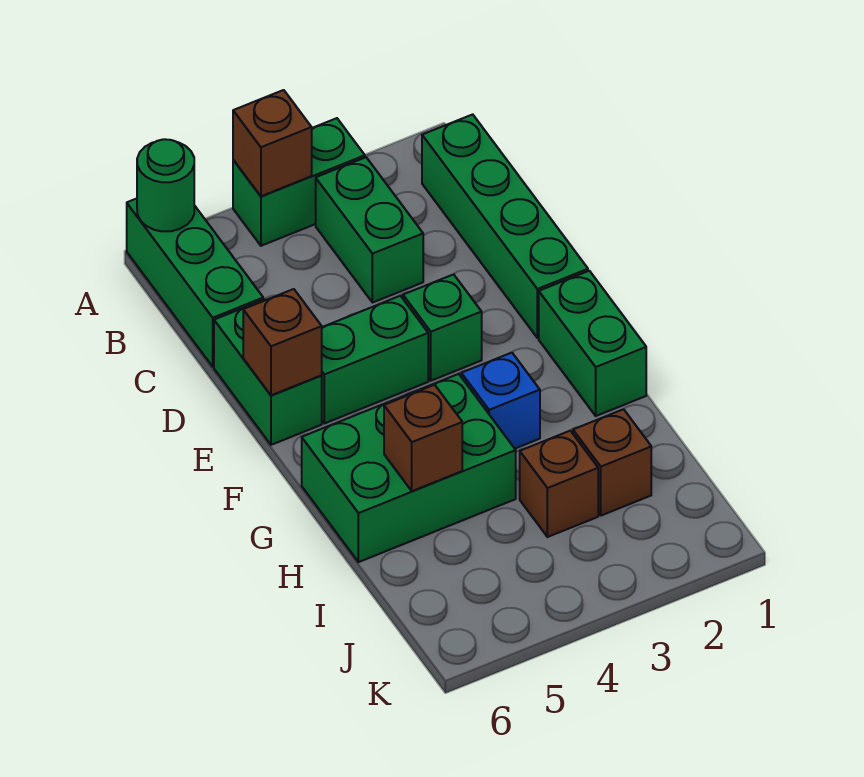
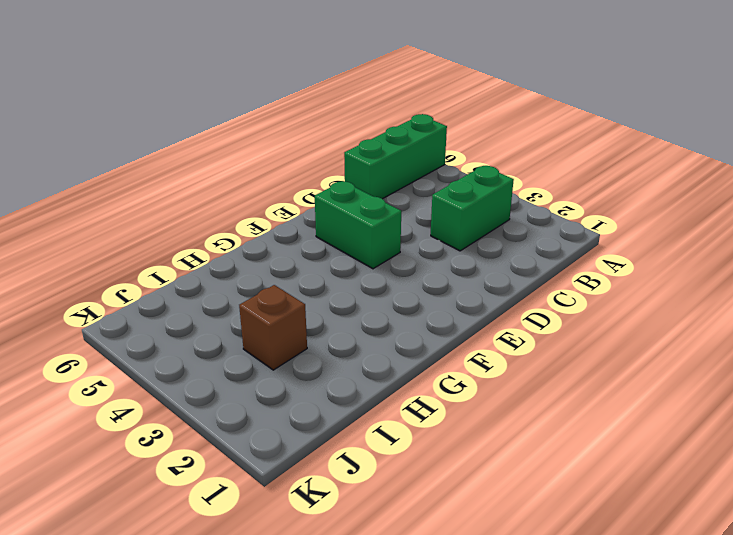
none -> green 1x2 brick [233,118,365,246]
none -> green 1x4 brick [422,114,588,338]
none -> green 1x2 brick [214,299,322,445]

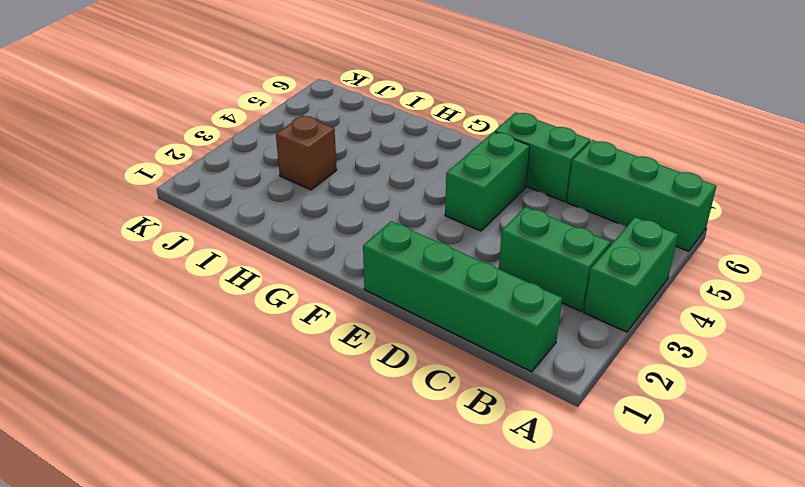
none -> green 1x1 brick [403,274,482,381]
none -> green 1x2 brick [539,271,646,416]
none -> blue 1x1 brick [461,353,540,448]

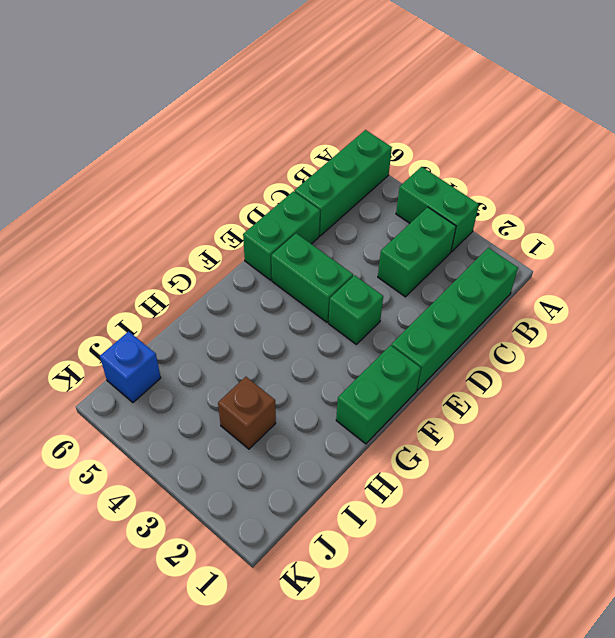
blue 1x1 brick [100,331,161,403] -> blue 1x1 brick moved to [461,353,540,448]
none -> green 2x3 brick [302,374,516,562]
none -> brown 1x1 brick [573,409,651,515]
none -> brown 1x1 brick [233,90,312,196]

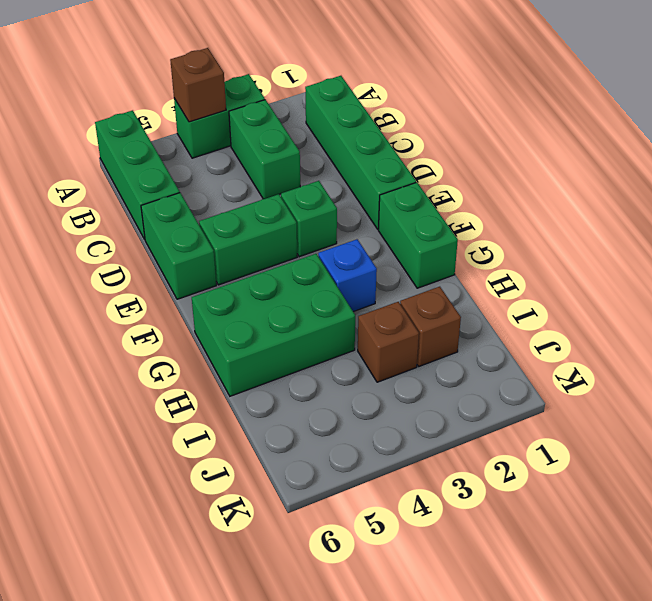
none -> green 1x1 round brick [137,139,194,231]
none -> brown 1x1 brick [243,289,322,395]
none -> brown 1x1 brick [384,385,462,491]

